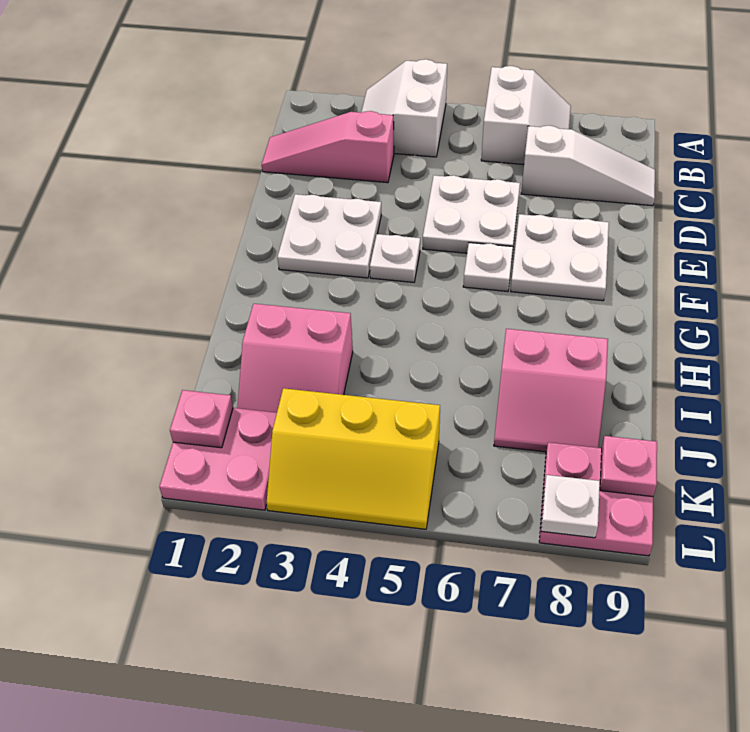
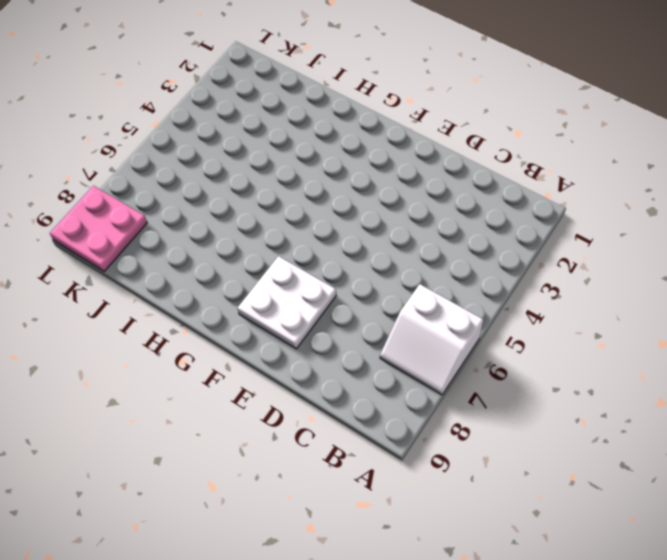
none -> white 2x2 slope [361,59,447,157]
none -> pink 1x3 slope [262,111,394,183]
none -> white 1x3 slope [521,126,655,206]

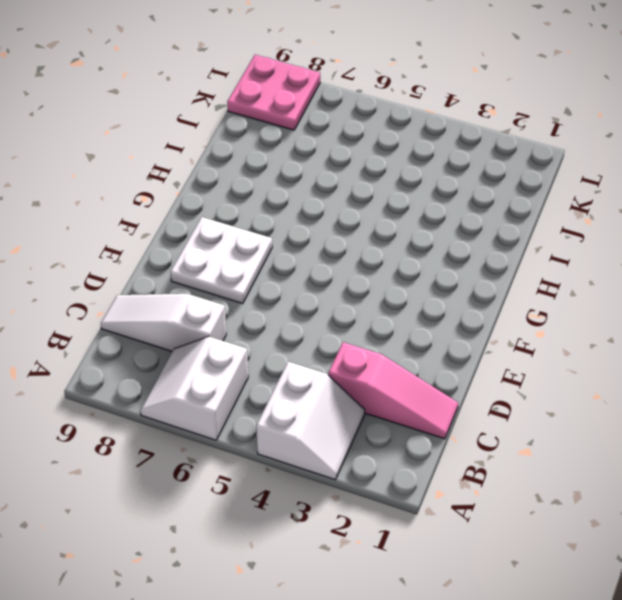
none -> white 2x2 plate [423,175,520,253]
none -> white 2x2 plate [277,194,381,278]
none -> white 1x1 plate [370,234,420,282]

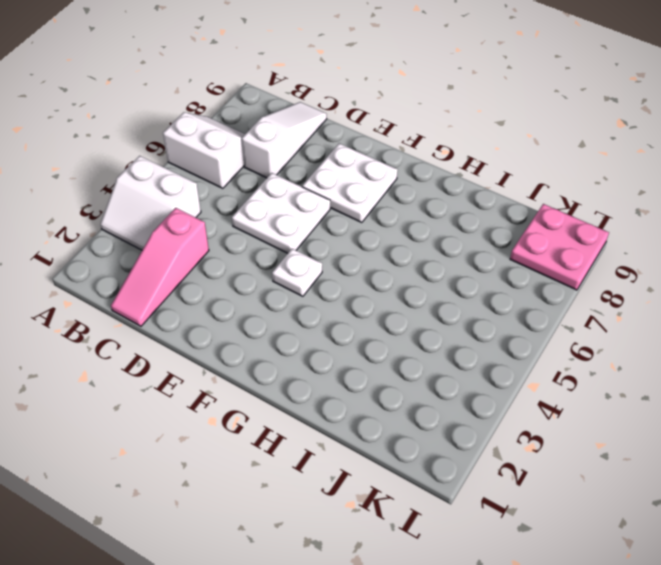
none -> white 2x2 plate [277,194,381,278]
none -> white 1x1 plate [463,243,513,291]
none -> pink 2x2 slope [237,304,353,413]

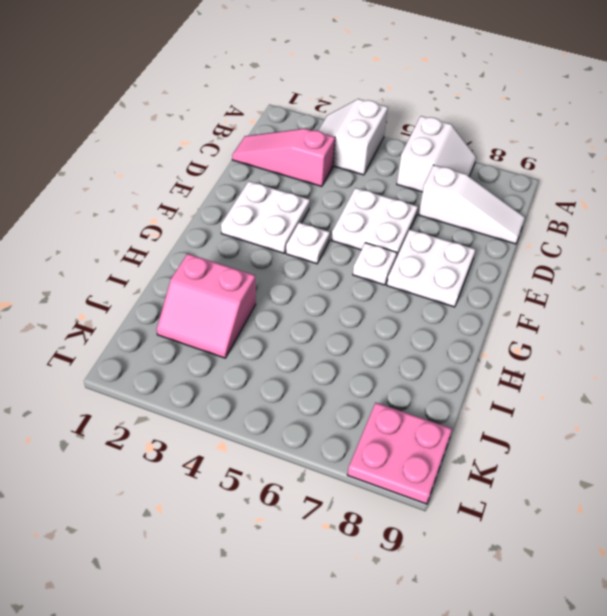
none -> pink 2x2 slope [494,329,608,452]
none -> pink 2x2 plate [159,408,277,510]
none -> yellow 2x3 slope [267,388,440,529]

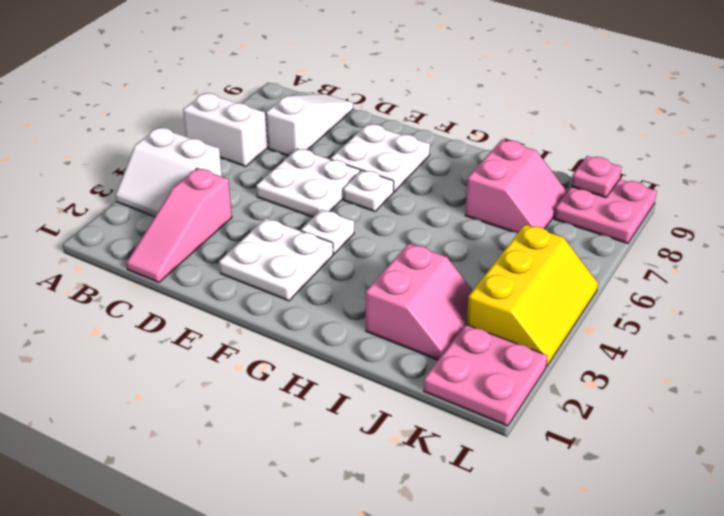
none -> pink 1x1 plate [170,390,233,448]
none -> white 1x1 plate [541,475,600,538]

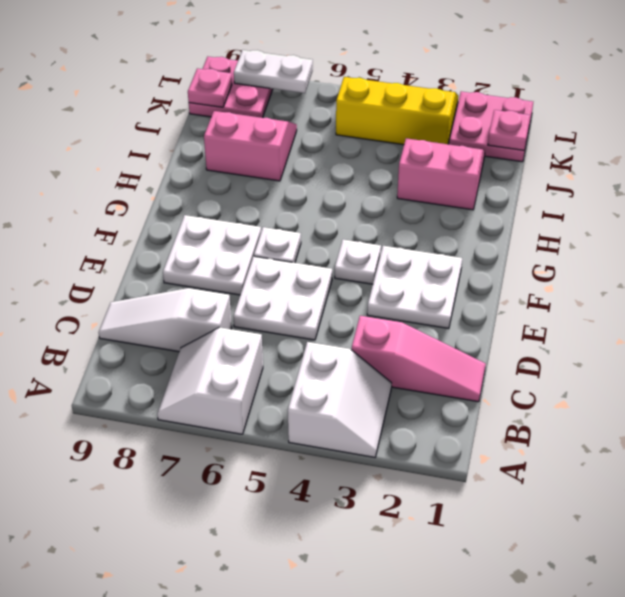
white 1x2 plate [234,50,313,93] -> white 1x1 plate [541,475,600,538]

